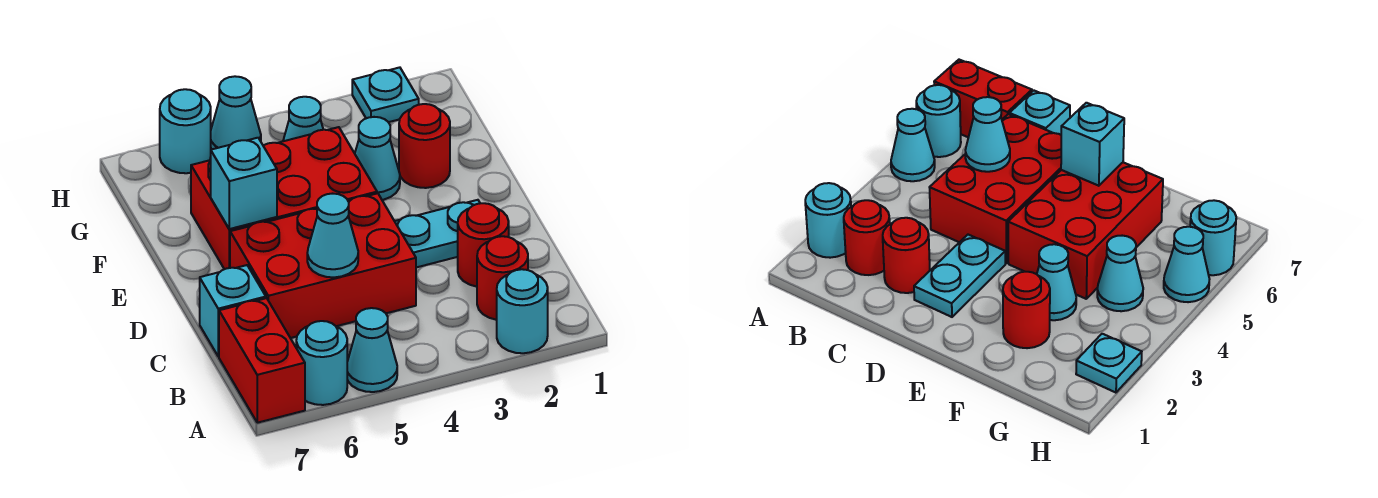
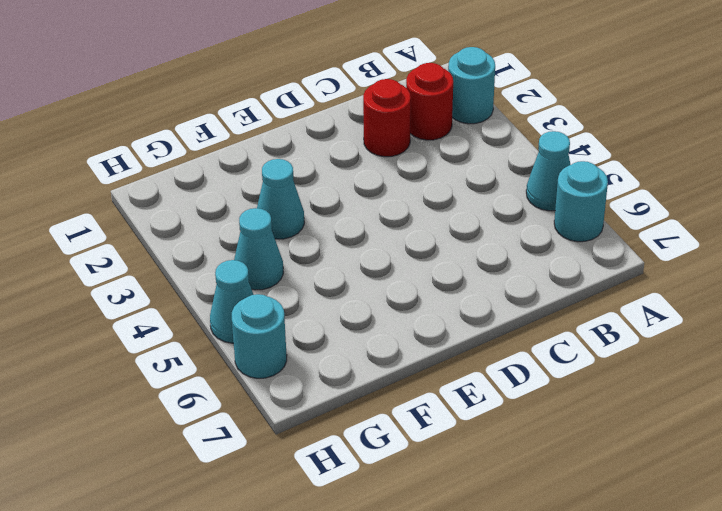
none -> red 1x2 brick [219,298,305,423]
none -> red 2x3 brick [230,193,416,338]
none -> cyan 1x1 brick [200,265,266,357]

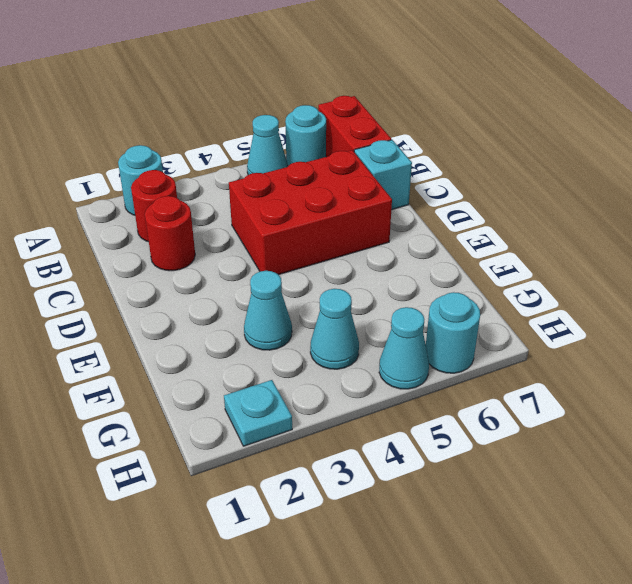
none -> cyan 1x2 plate [395,200,480,267]
none -> red 2x3 brick [191,127,377,269]
none -> red 1x1 round brick [399,104,450,188]

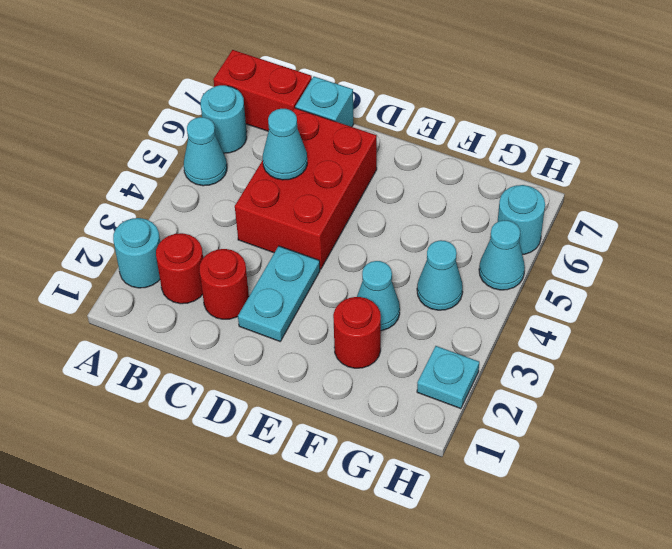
none -> red 2x3 brick [191,127,377,269]
none -> cyan 1x1 brick [211,138,277,229]

